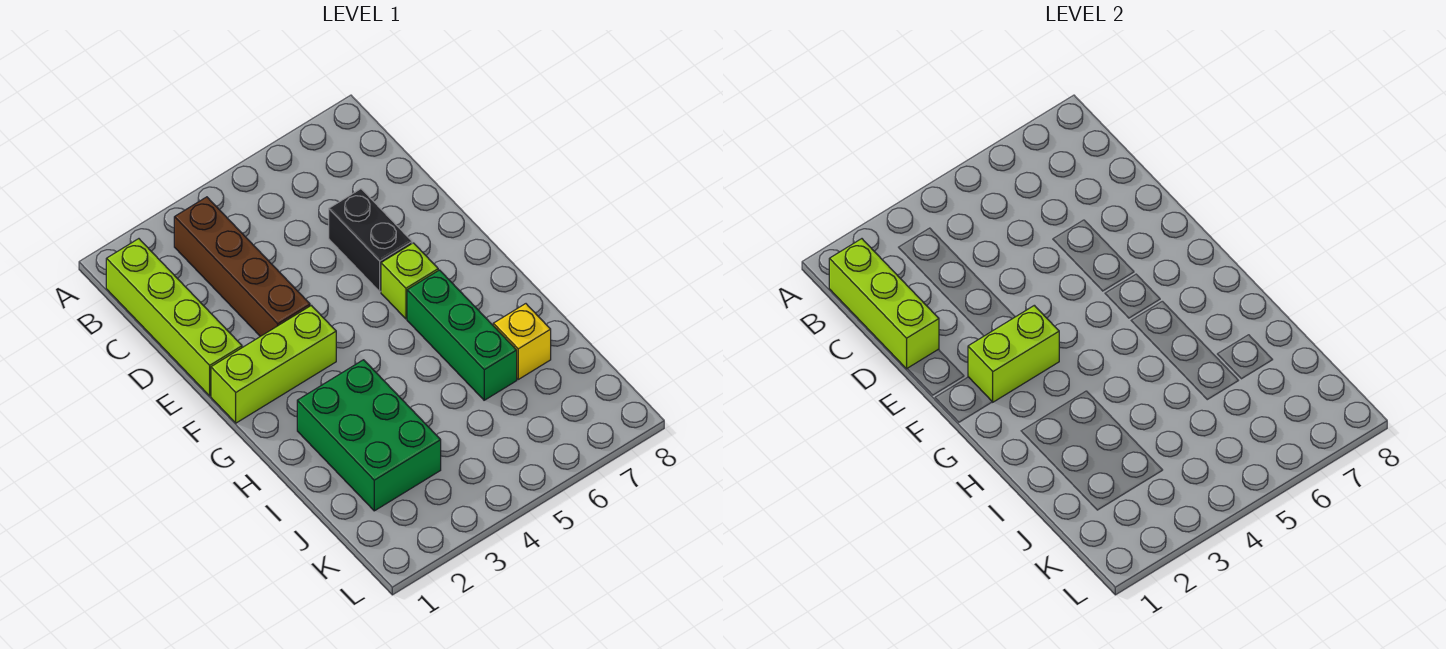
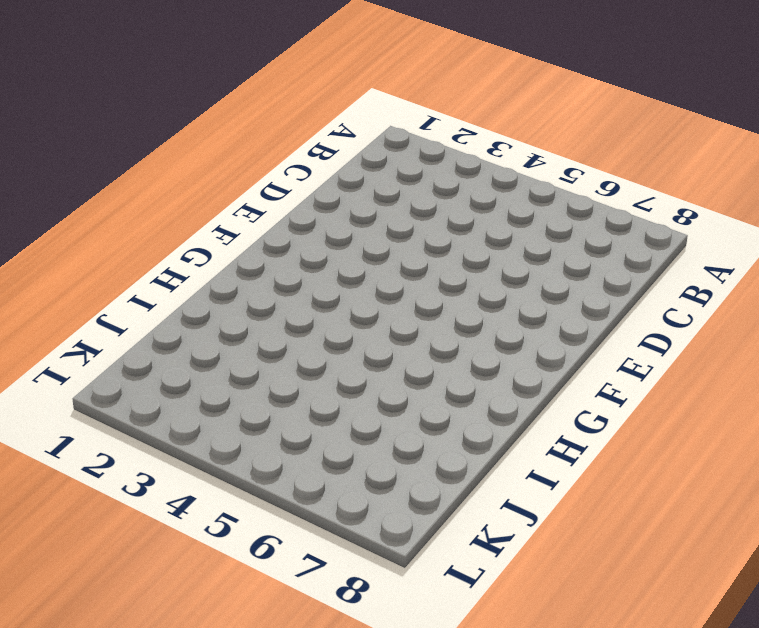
none -> lime 1x4 brick [106,239,242,396]
none -> brown 1x4 brick [174,197,310,336]

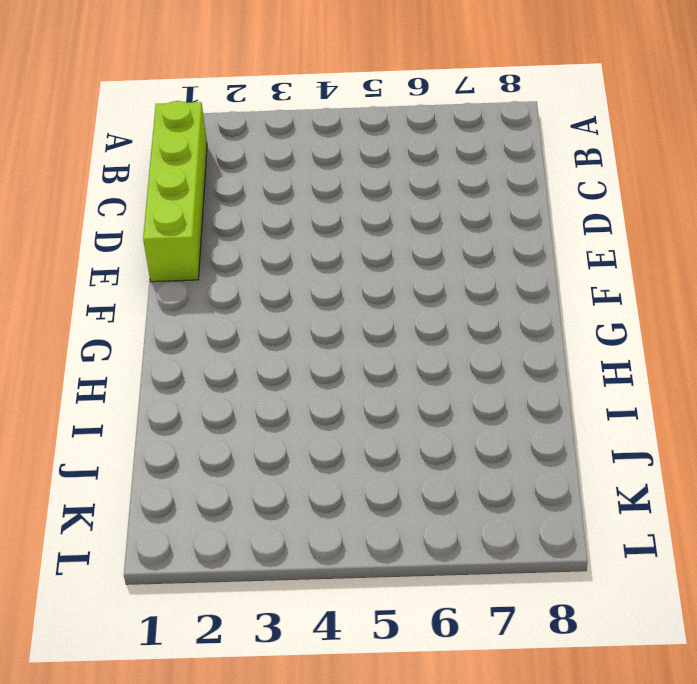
none -> brown 1x4 brick [174,197,310,336]
none -> black 1x2 brick [329,189,412,292]

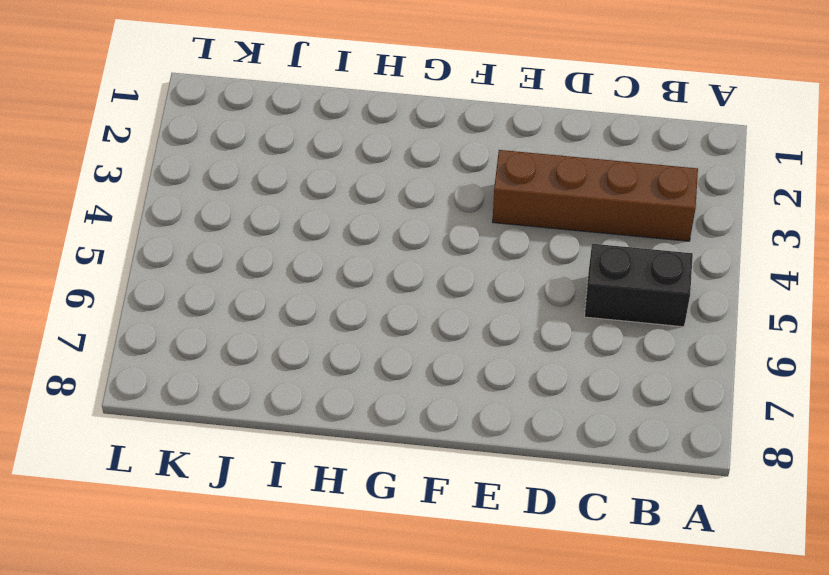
black 1x2 brick [584,244,693,327] -> black 1x2 brick moved to [329,189,412,292]
none -> lime 1x4 brick [106,239,242,396]
none -> lime 1x3 brick [211,305,336,423]

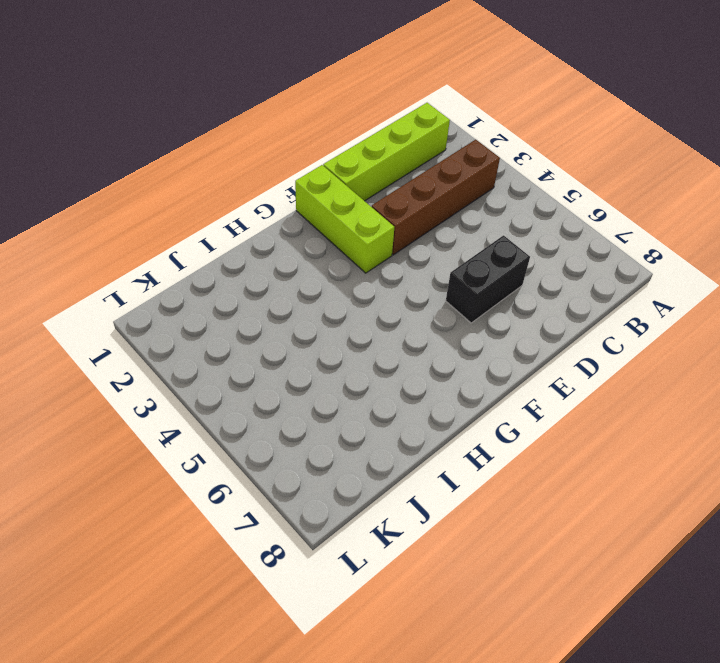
none -> lime 1x1 brick [381,243,438,319]
none -> green 1x3 brick [407,270,517,400]

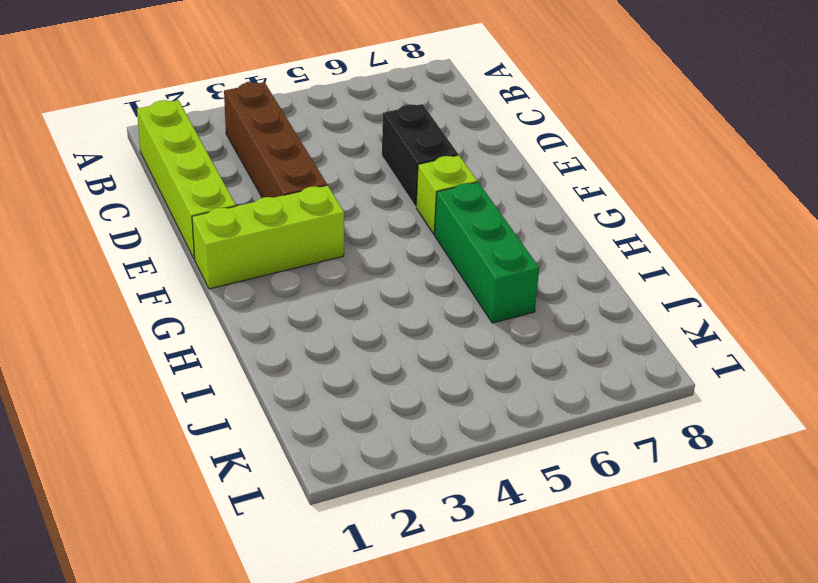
none -> green 2x3 brick [297,360,441,511]
none -> yellow 1x1 brick [493,304,551,379]

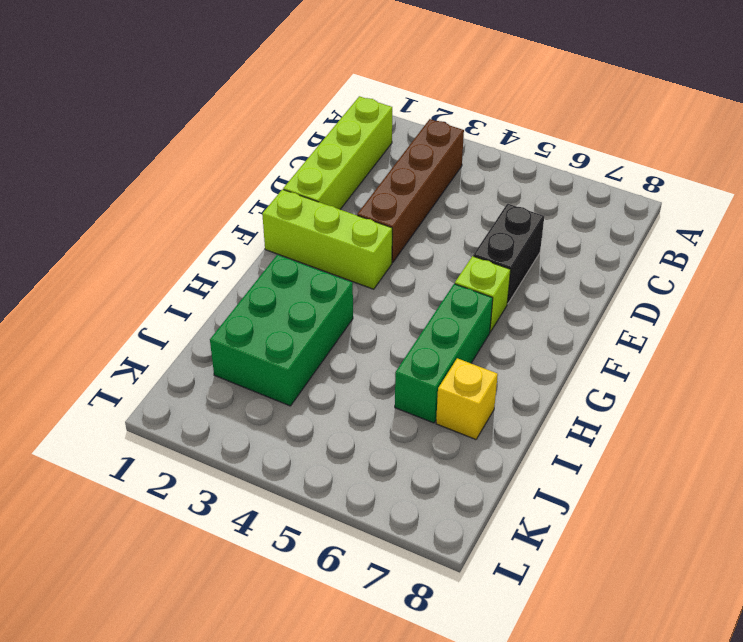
none -> lime 1x3 brick [829,239,939,369]
none -> lime 1x2 brick [968,305,1059,402]

